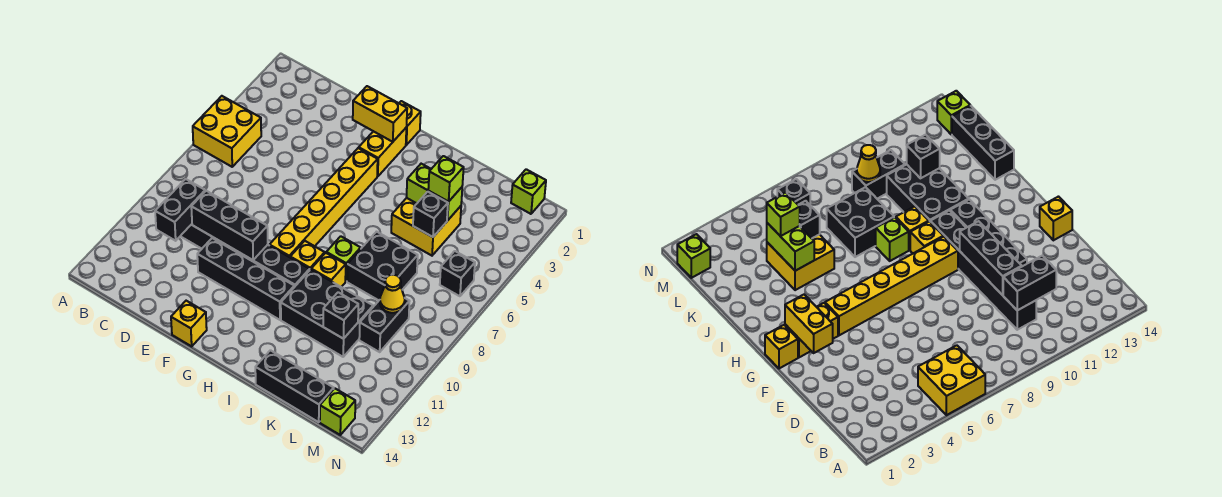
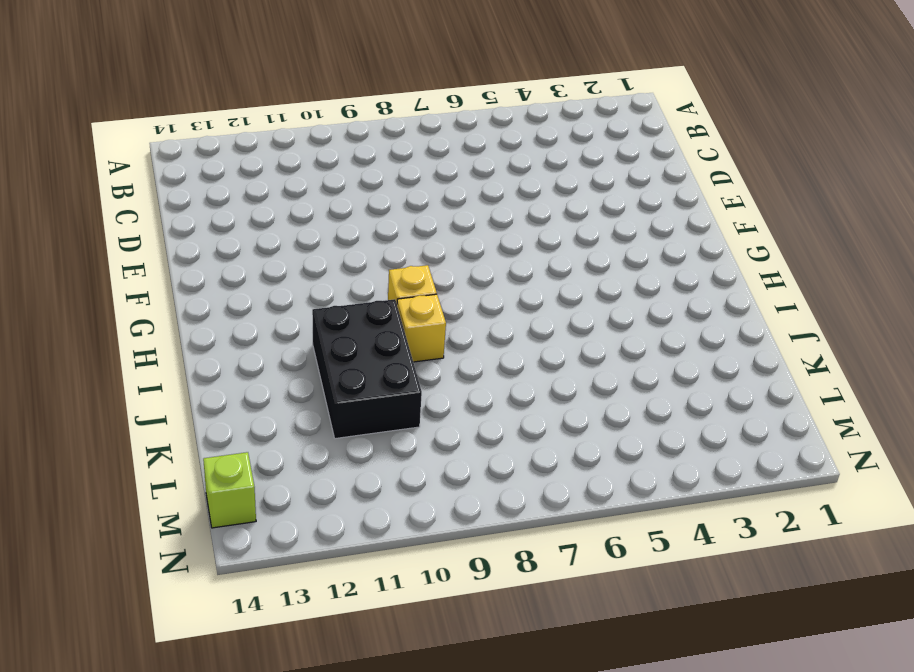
none -> yellow 2x2 brick [193,96,261,167]
none -> black 1x6 brick [181,224,310,287]
none -> black 1x4 brick [197,238,294,320]

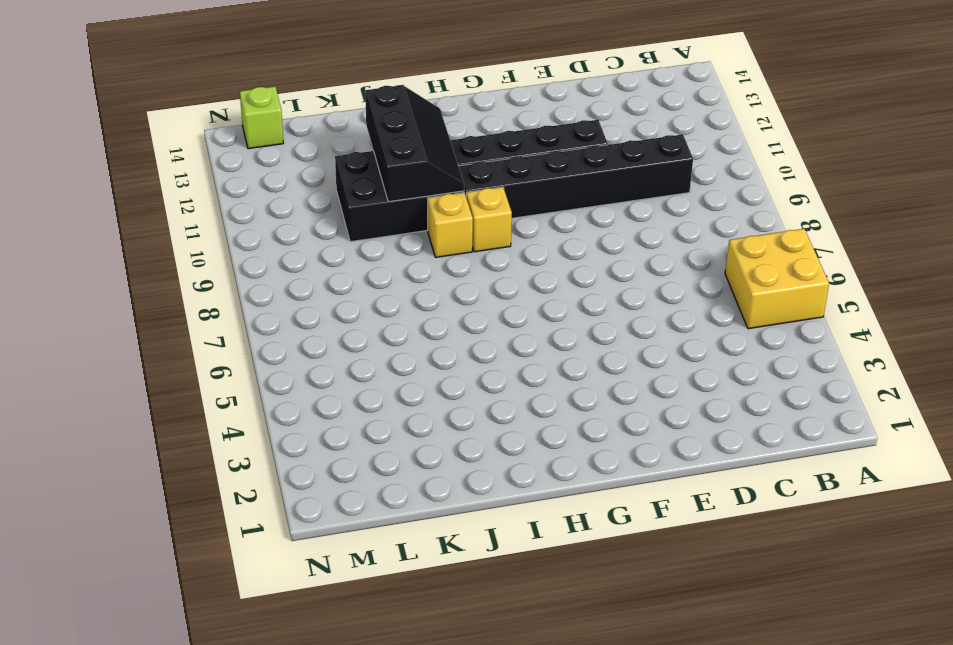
black 2x3 slope [365,85,464,202] -> none
none -> yellow 1x1 brick [171,301,207,346]
none -> yellow 1x1 brick [399,101,421,145]
none -> yellow 1x2 brick [359,128,406,177]

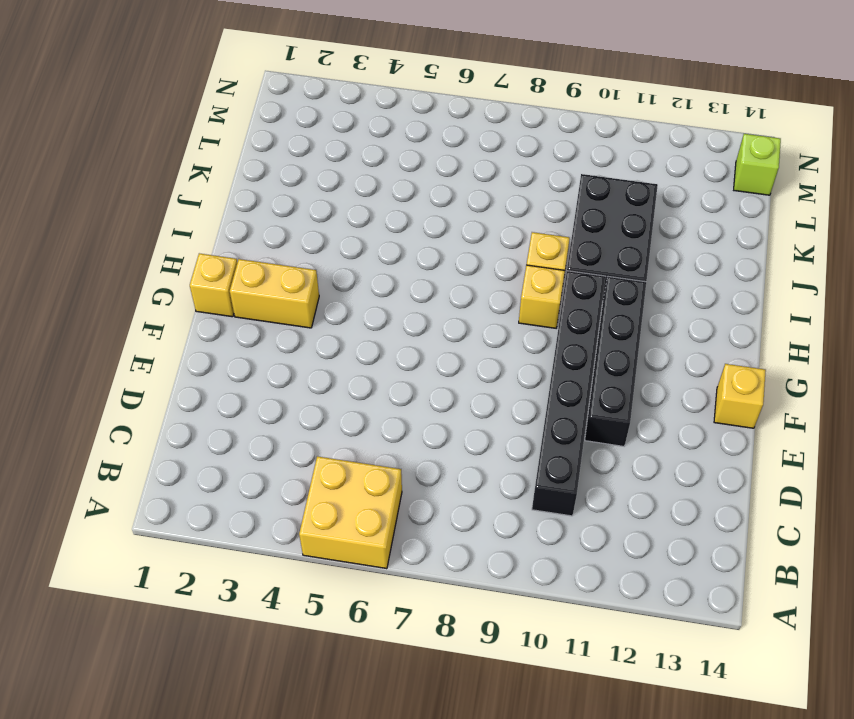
none -> yellow 1x6 brick [269,148,378,257]
none -> lime 1x1 brick [326,236,361,281]
none -> yellow 2x2 brick [391,198,461,256]

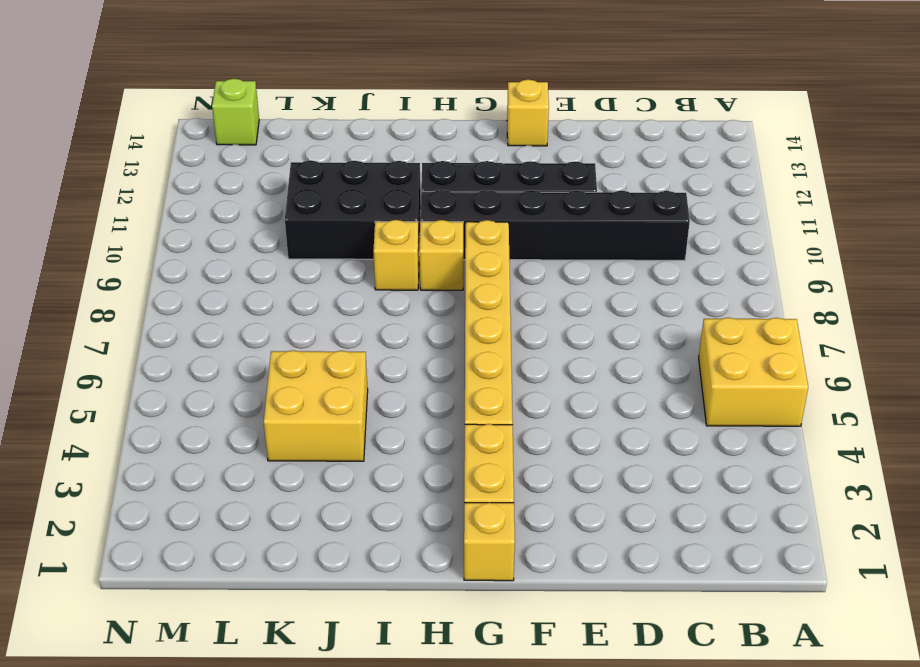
none -> lime 1x1 brick [326,236,361,281]
none -> black 2x2 brick [347,232,418,300]
none -> black 1x3 brick [255,350,334,422]

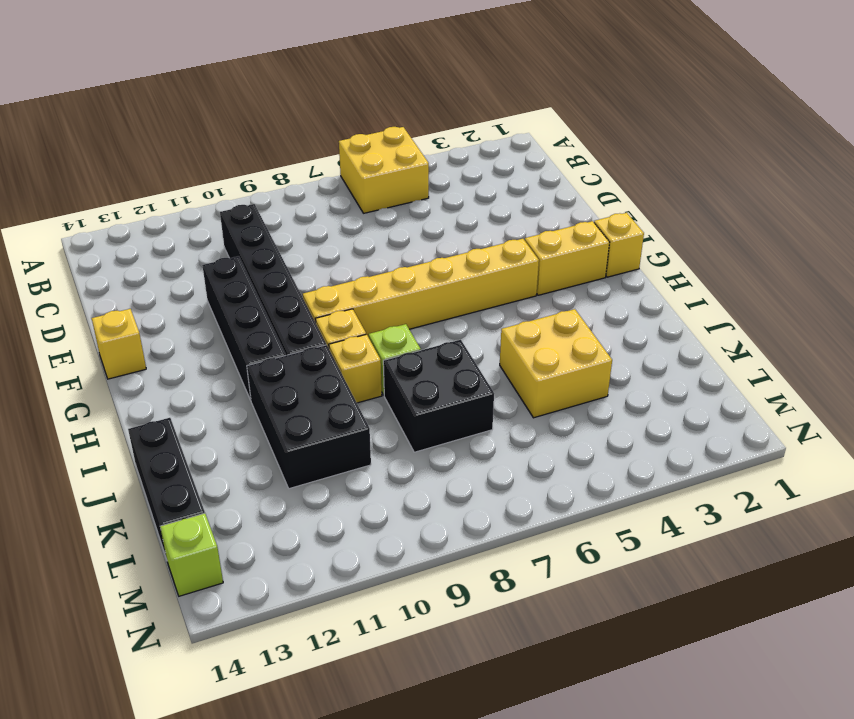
none -> black 1x2 brick [359,298,410,352]
none -> lime 1x1 brick [511,169,546,214]
none -> black 1x1 brick [440,251,475,296]

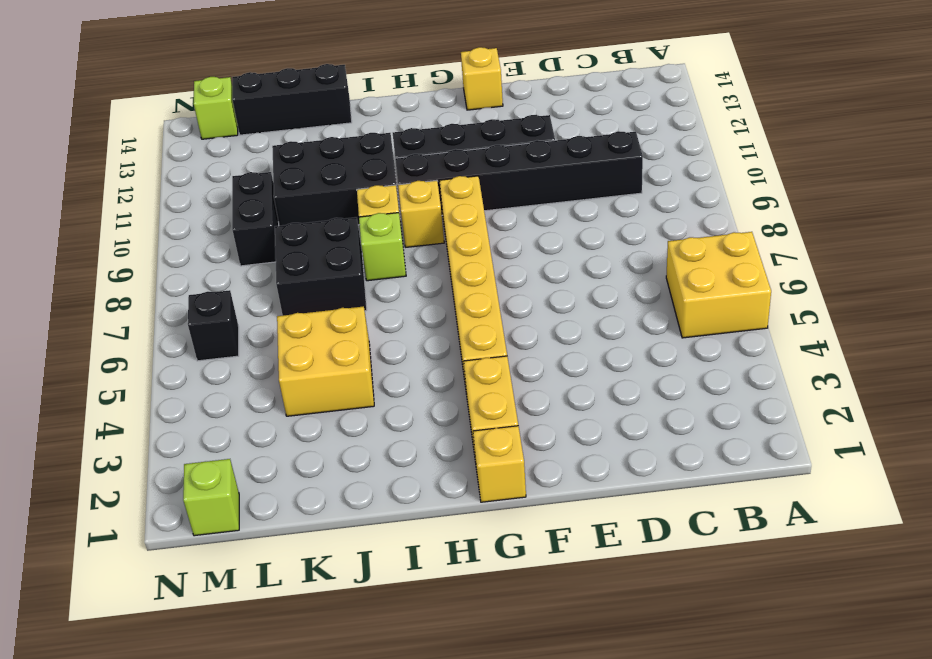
none -> black 1x2 brick [155,179,205,241]
none -> black 1x3 brick [191,191,268,260]
none -> yellow 1x2 brick [353,86,407,142]

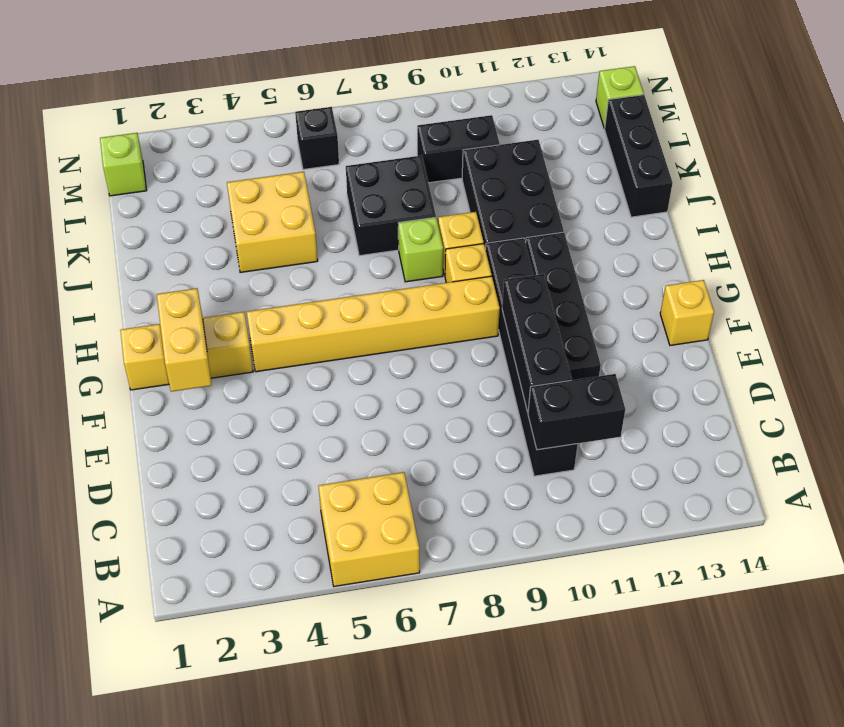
none -> lime 1x2 brick [406,164,462,221]
none -> black 1x1 brick [413,192,448,237]
none -> black 1x1 brick [323,292,358,339]

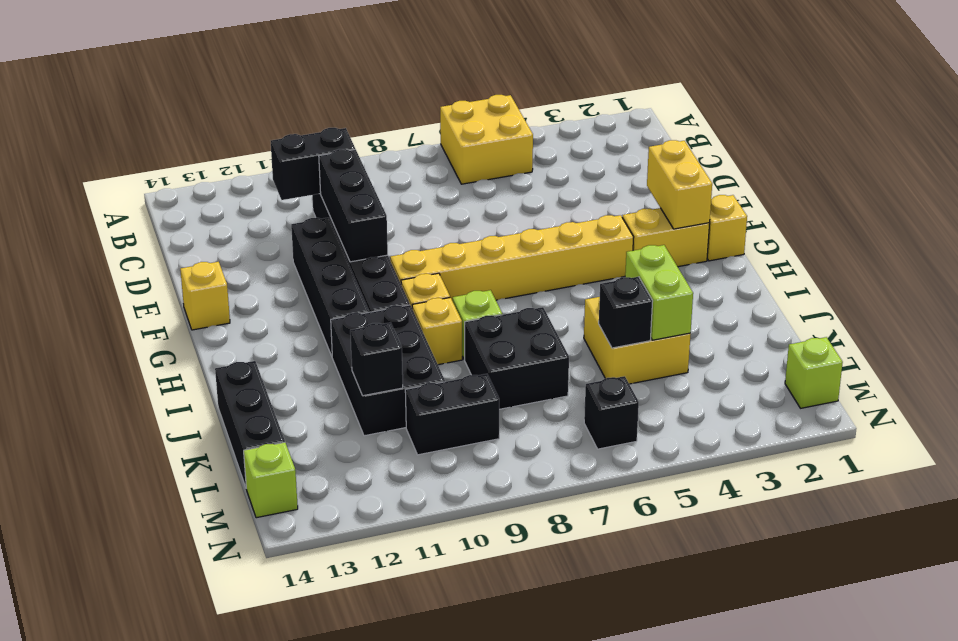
none -> yellow 1x1 cone [380,275,405,313]
none -> lime 1x1 brick [428,156,464,202]

